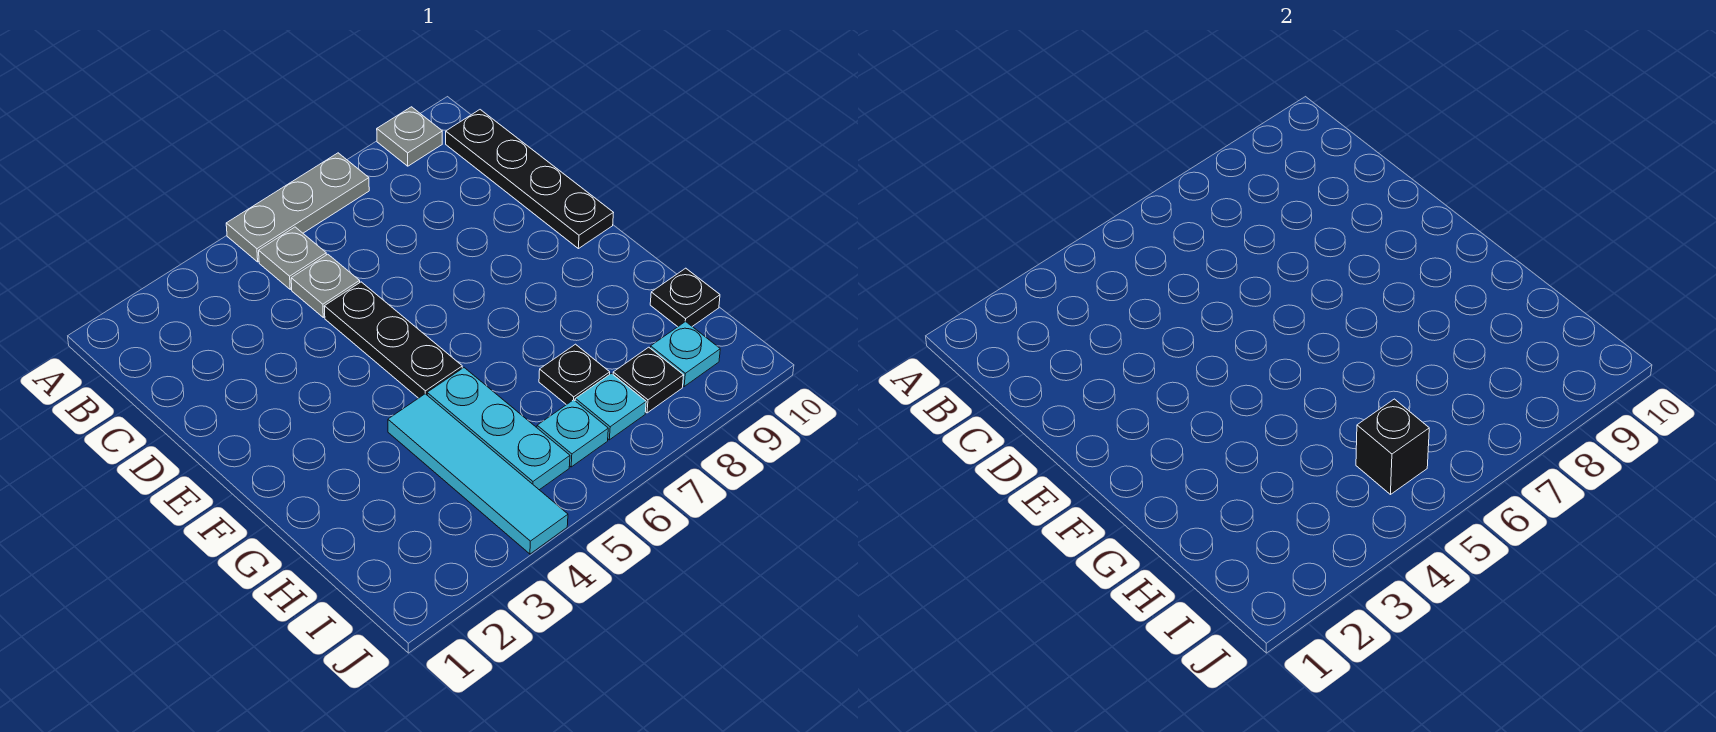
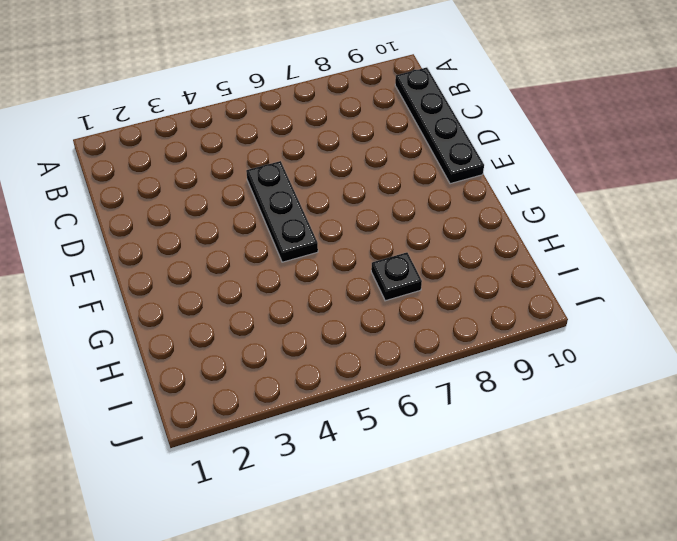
none -> grey 1x3 plate [226,153,369,262]
none -> grey 1x1 plate [377,107,442,166]
none -> grey 1x1 plate [259,227,326,289]

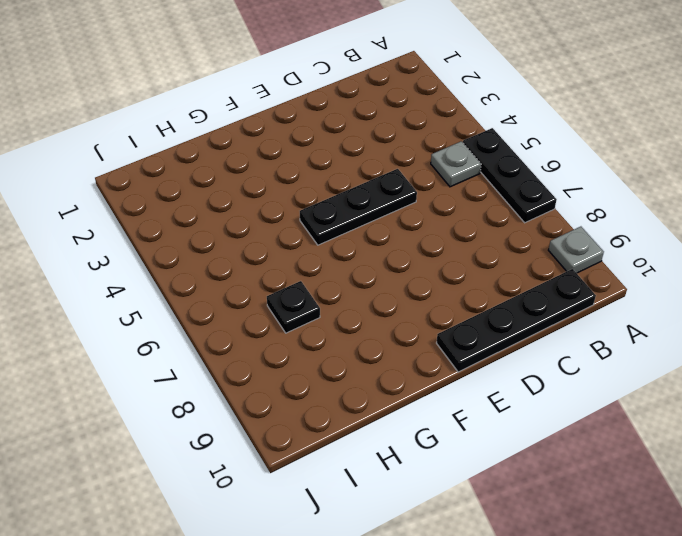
black 1x3 plate [463,128,557,223] -> grey 1x3 plate [226,153,369,262]
none -> grey 1x1 plate [291,254,360,317]
none -> cyan 1x4 tile [388,394,568,554]
none -> cyan 1x3 plate [427,368,570,490]

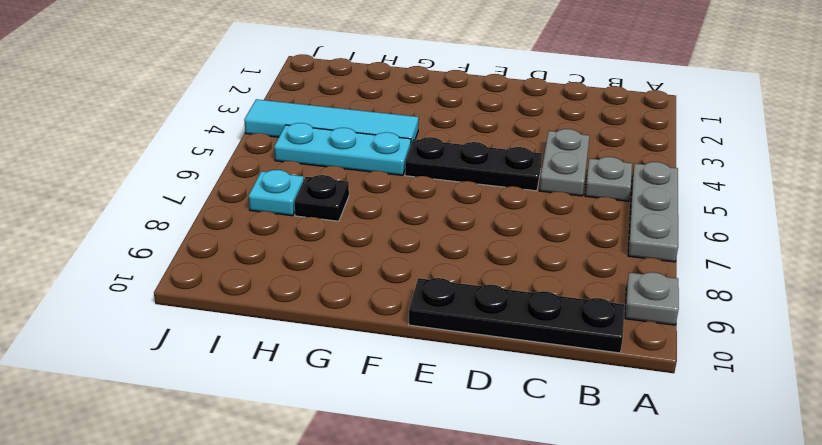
grey 1x2 plate [539,129,590,196] -> grey 1x1 plate [291,254,360,317]
none -> black 1x1 plate [650,268,720,327]
none -> cyan 1x1 plate [537,400,608,467]
none -> black 1x1 plate [613,347,684,413]

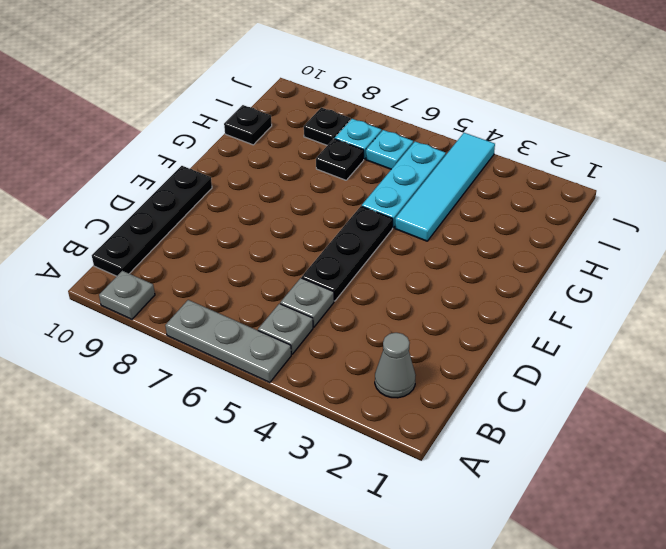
grey 1x1 cone [375,333,416,398] -> none
none -> cyan 1x1 plate [650,321,720,386]
none -> black 1x1 brick [1356,399,1429,494]

